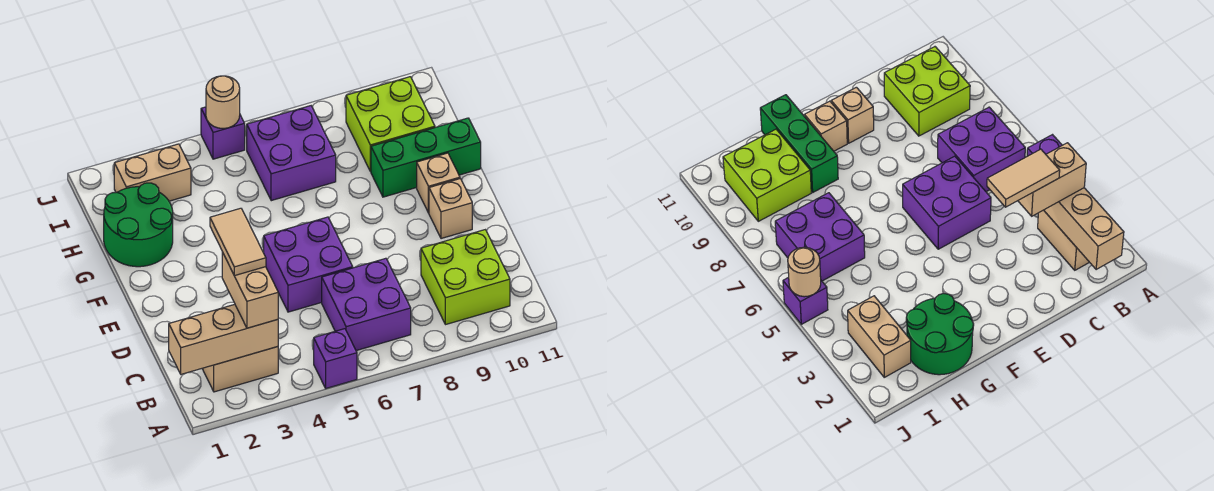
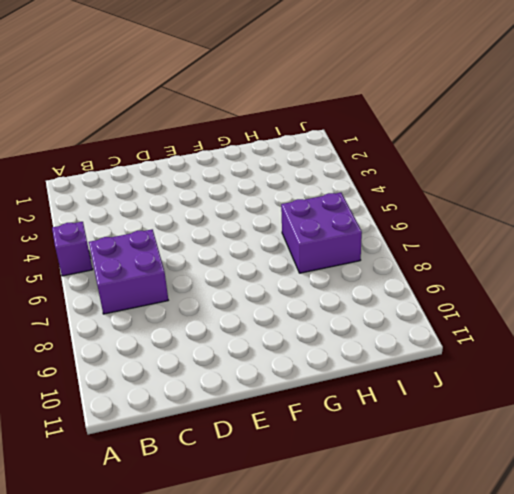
none -> tan 1x2 brick [202,347,278,392]
none -> lime 2x2 brick [421,230,510,325]
none -> purple 2x2 brick [264,217,353,312]

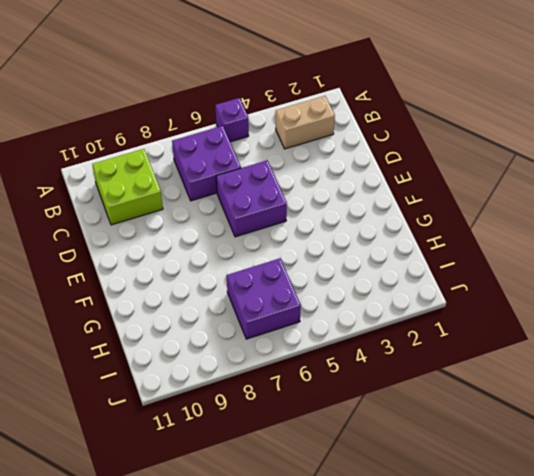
none -> tan 1x1 brick [429,179,472,239]
none -> tan 1x1 brick [417,153,460,213]
none -> green 2x2 round brick [104,183,173,267]

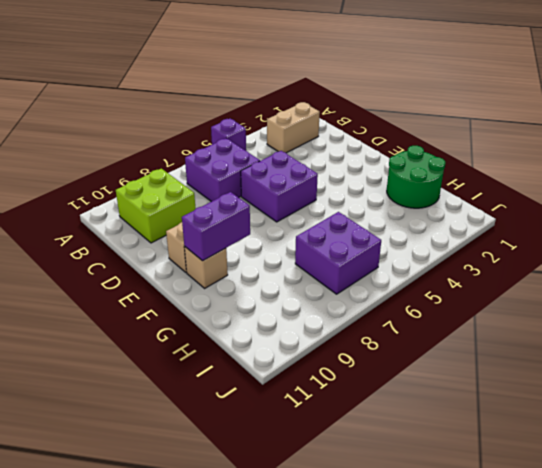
purple 1x2 brick [182,192,250,261] -> none
none -> green 1x3 brick [371,118,481,197]
none -> lime 2x2 brick [346,77,435,172]
none -> tan 1x2 brick [114,144,191,201]

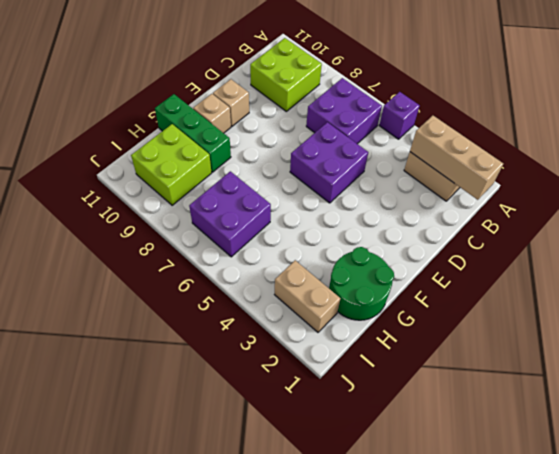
none -> purple 1x1 brick [201,107,245,159]
none -> tan 1x1 round brick [206,76,240,129]
none -> tan 1x2 brick [222,252,278,328]

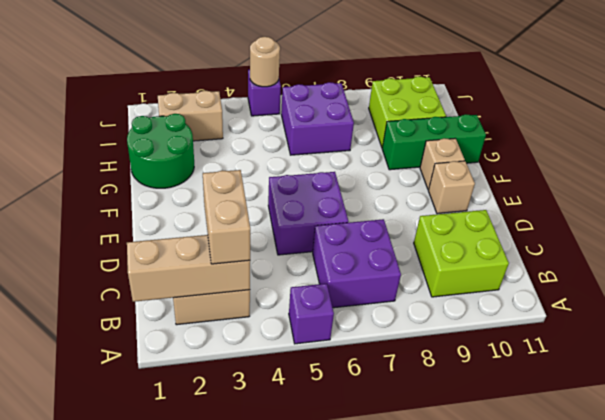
none -> tan 1x2 tile [210,208,266,276]

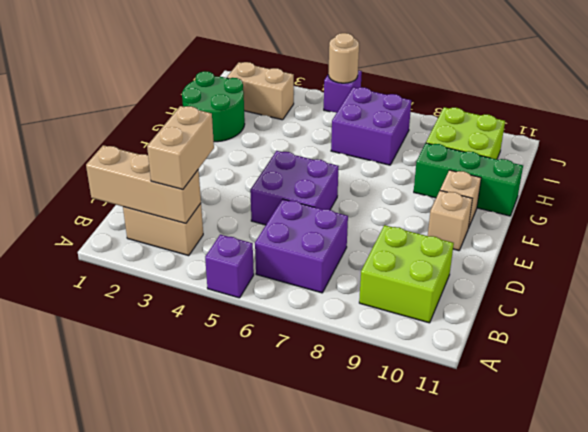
none -> tan 1x2 tile [210,208,266,276]

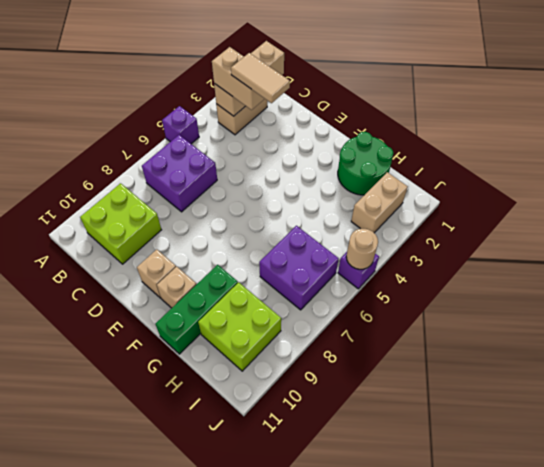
none -> purple 2x2 brick [264,217,353,312]

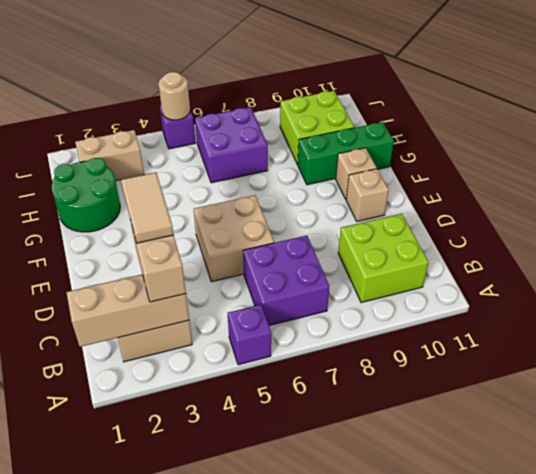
tan 2x2 brick [194,195,274,282] -> purple 2x2 brick [264,217,353,312]

